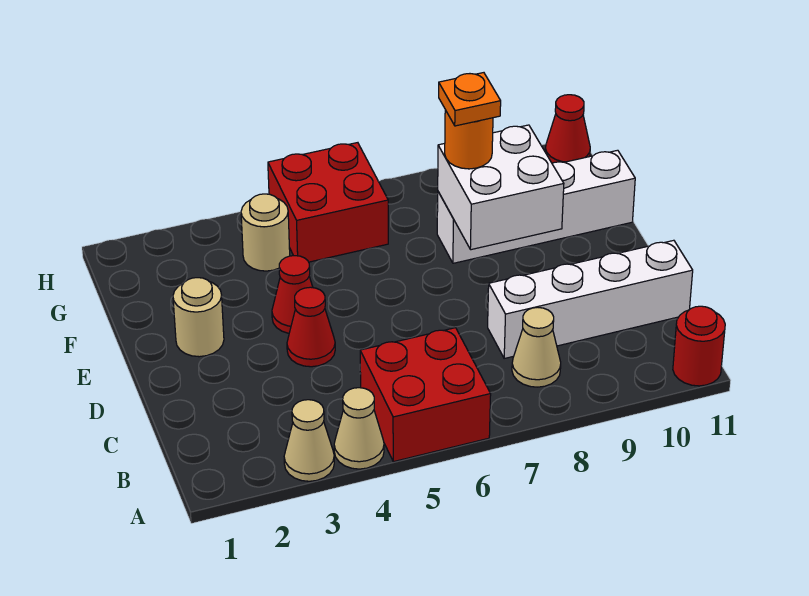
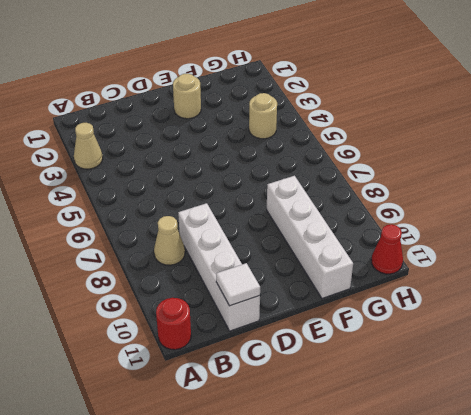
white 1x1 tile [216,263,260,306] -> none
none -> tan 1x1 cone [334,388,384,469]
none -> red 2x2 brick [360,328,491,462]
none -> red 1x1 cone [287,287,335,367]

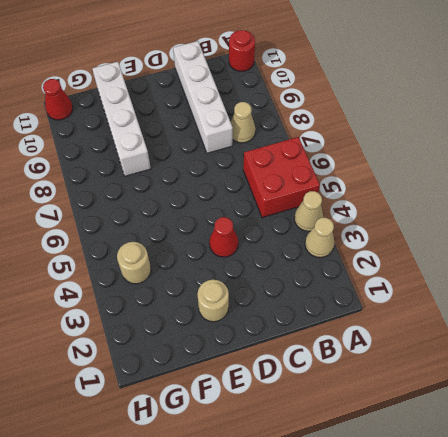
none -> red 1x1 cone [272,256,313,333]
none -> red 2x2 brick [268,143,388,262]
none -> white 2x2 brick [438,125,564,250]

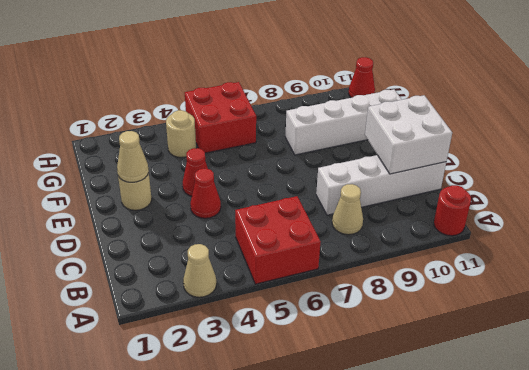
white 2x2 brick [365,95,452,174] -> white 2x2 brick moved to [438,125,564,250]
tan 1x1 cone [117,131,149,182] -> tan 1x1 cone moved to [334,388,384,469]
none -> orange 1x1 round brick [445,110,493,169]
none -> orange 1x1 plate [439,73,501,126]

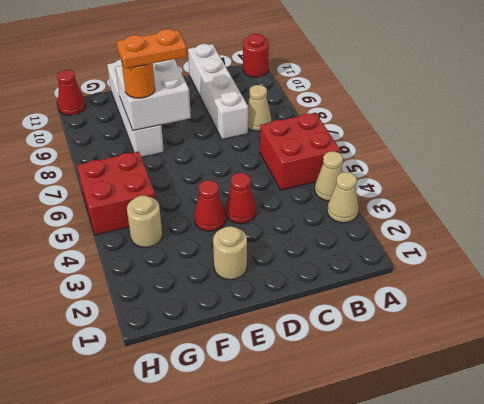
orange 1x2 plate [117,29,187,69] -> orange 1x1 plate [439,73,501,126]

